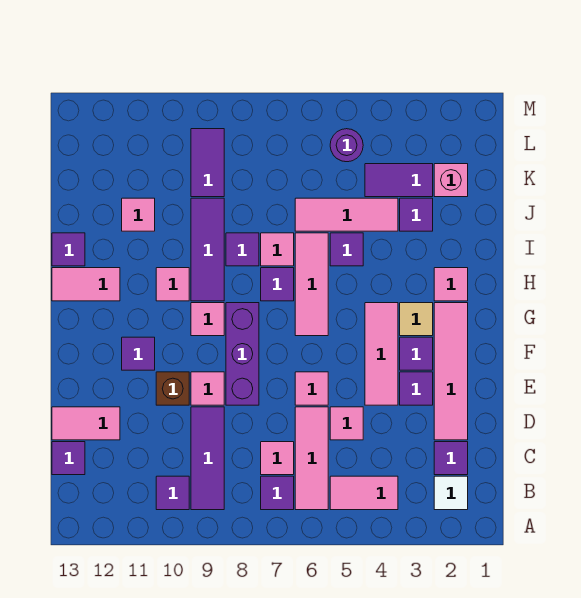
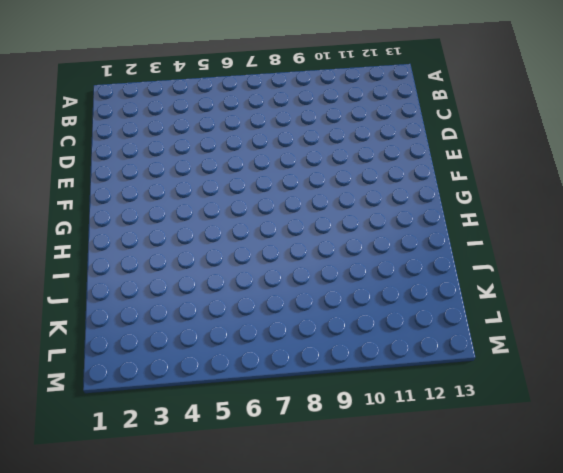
none -> white 1x1 tile [434,476,468,510]
none -> pink 1x2 tile [330,476,398,510]
none -> pink 1x3 tile [295,407,328,510]
none -> purple 1x1 tile [261,476,294,510]

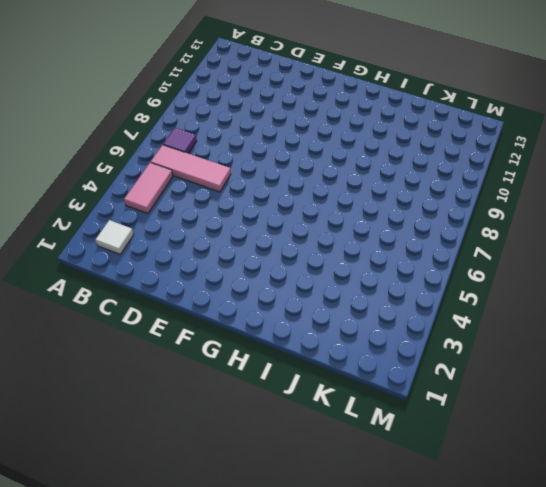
none -> purple 1x3 tile [191,407,224,510]
none -> purple 1x1 tile [156,476,189,510]
none -> purple 1x1 tile [434,442,468,475]
none -> pink 1x1 tile [261,442,294,475]

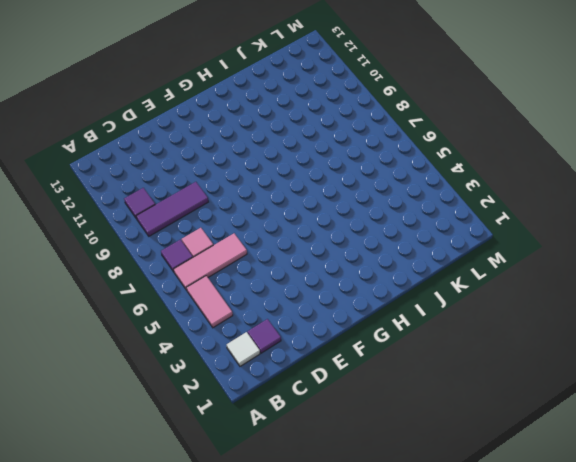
none -> purple 1x1 tile [52,442,85,475]
none -> pink 1x4 tile [434,303,468,440]
none -> pink 1x1 tile [330,407,363,440]
none -> pink 1x2 tile [52,407,120,440]

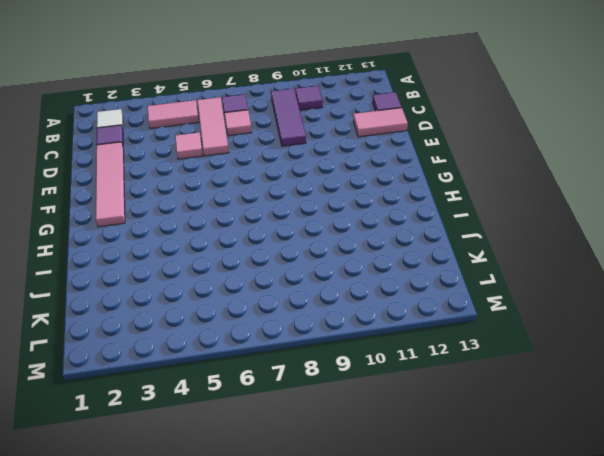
none -> purple 1x1 tile [400,372,433,405]
none -> pink 1x3 tile [365,303,398,405]
none -> pink 1x1 tile [295,372,328,405]
none -> purple 1x3 brick [226,303,259,405]

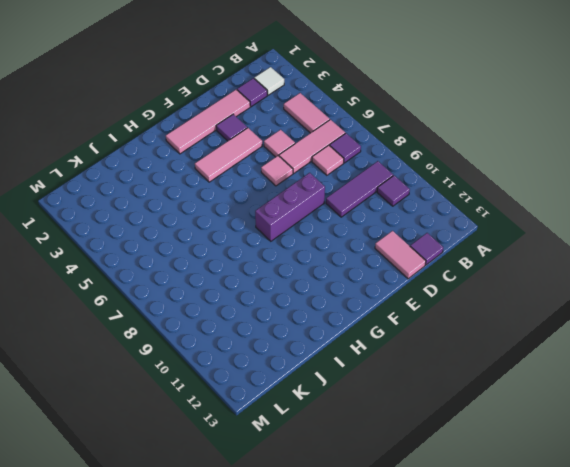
none -> pink 1x1 tile [191,372,224,405]
none -> brown 1x1 brick [156,372,189,405]
none -> purple 1x1 tile [400,337,433,370]
none -> purple 1x1 tile [122,337,155,370]

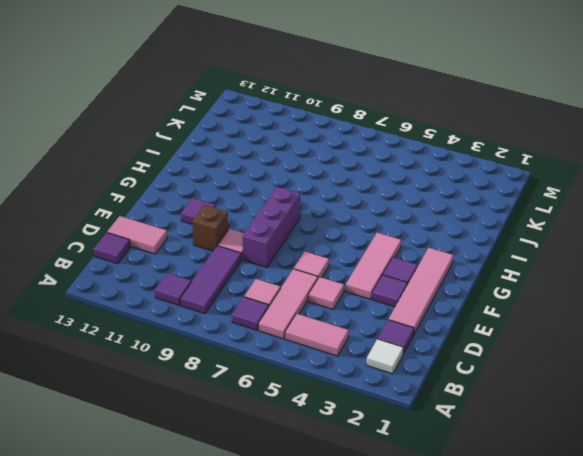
none -> tan 1x1 tile [400,303,433,336]
none -> pink 1x3 tile [295,233,328,336]
none -> pink 1x1 tile [191,303,224,336]
none -> pink 1x1 tile [434,268,468,301]

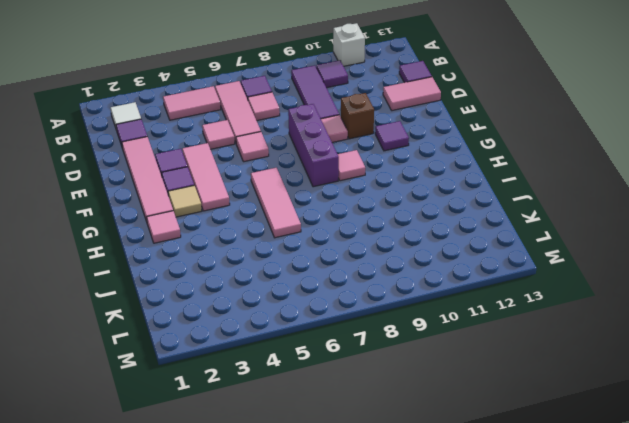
white 1x1 brick [333,23,365,66] -> none
none -> purple 1x1 tile [261,268,294,301]
none -> purple 1x3 tile [191,198,224,301]
none -> pink 1x1 tile [156,268,189,301]
none -> pink 1x2 tile [52,268,120,301]

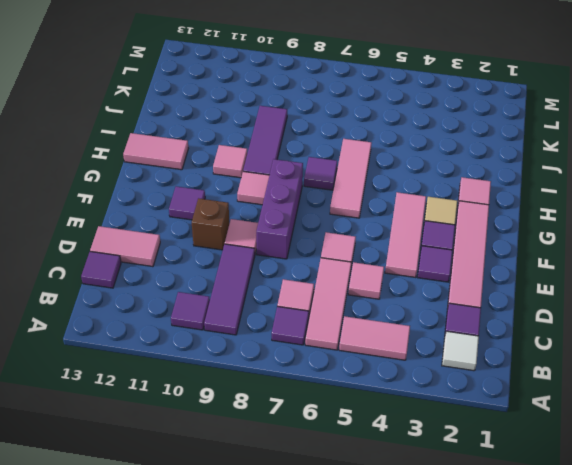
none -> purple 1x1 tile [330,233,363,266]
none -> pink 1x1 tile [261,233,294,266]
none -> purple 1x1 tile [226,233,259,266]
none -> purple 1x1 tile [52,233,85,266]

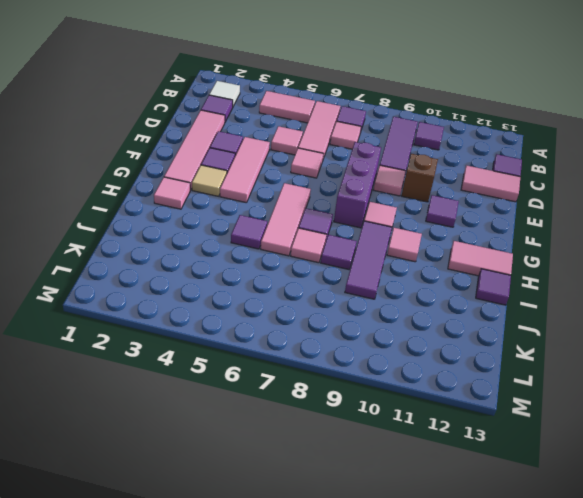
none -> purple 1x1 tile [400,198,433,231]
none -> pink 1x3 tile [295,198,398,231]
none -> pink 1x1 tile [122,198,155,231]
none -> pink 1x1 brick [434,164,468,197]

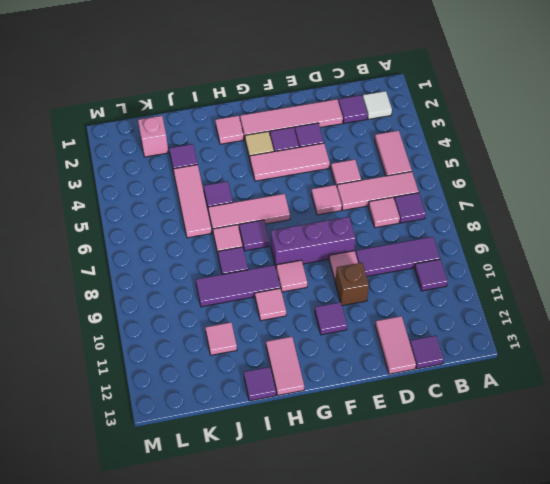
none -> purple 1x2 tile [365,164,433,197]
none -> purple 1x2 tile [191,129,224,197]
none -> purple 1x1 round brick [330,129,363,162]

